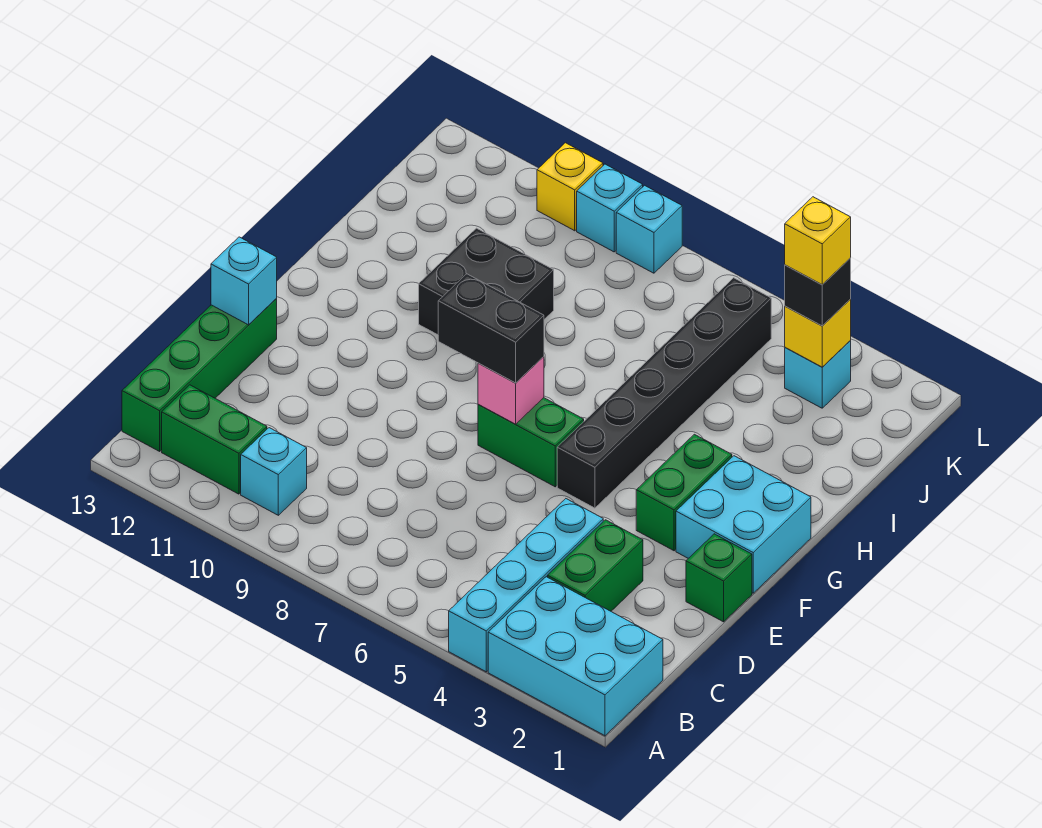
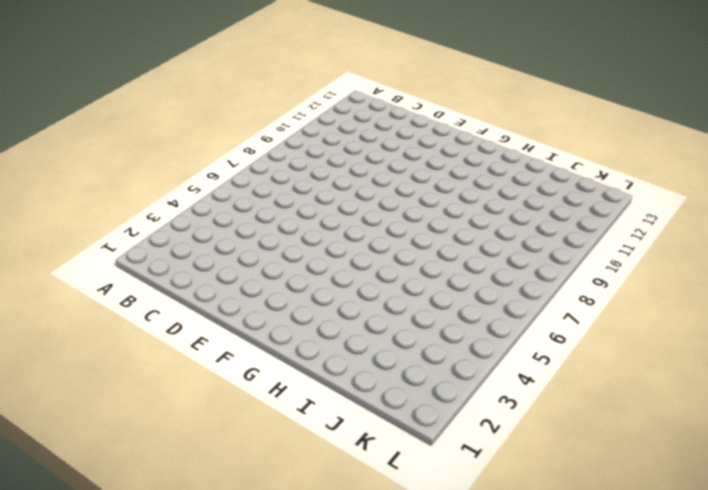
none -> cyan 2x3 brick [488,577,663,736]
none -> cyan 1x4 brick [449,499,603,672]
none -> cyan 1x1 brick [241,428,307,515]

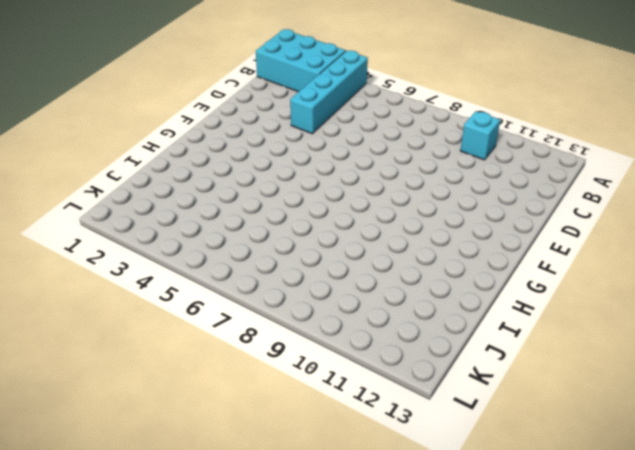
none -> green 1x2 brick [162,385,267,494]
none -> green 1x4 brick [122,299,277,451]
none -> green 1x2 brick [548,520,643,611]

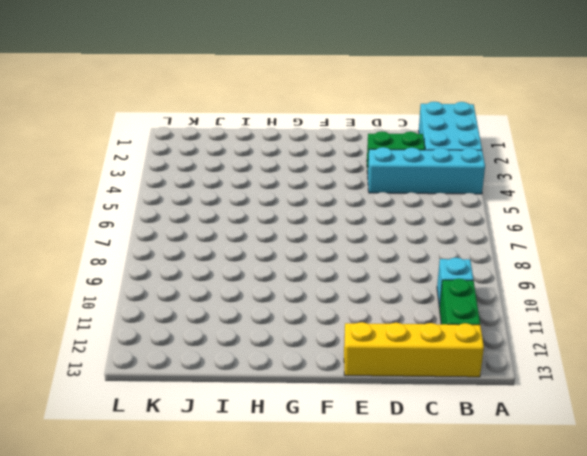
yellow 1x4 brick [344,322,484,377] -> green 1x4 brick [122,299,277,451]
none -> green 1x1 brick [686,534,752,622]
none -> cyan 2x2 brick [676,456,811,593]
none -> green 1x2 brick [636,434,732,551]

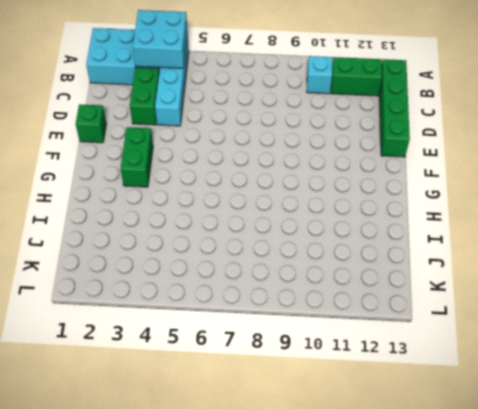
cyan 2x2 brick [133,10,188,68] -> cyan 2x2 brick moved to [676,456,811,593]
none -> black 1x6 brick [557,278,771,508]
none -> green 1x2 brick [478,398,584,487]
none -> black 2x2 brick [419,228,554,335]

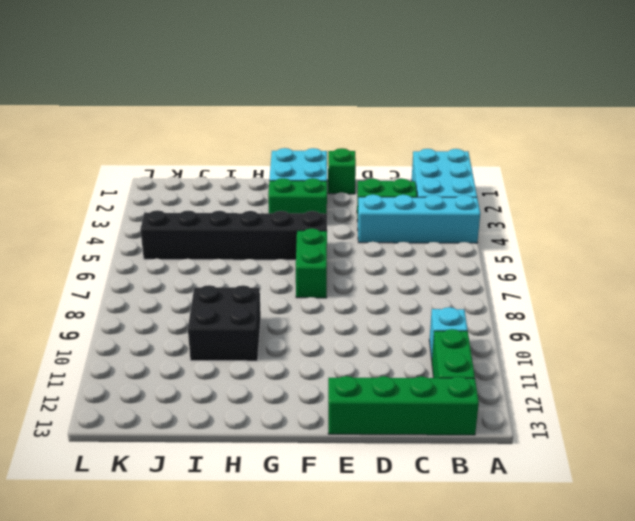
none -> cyan 1x1 brick [785,341,851,408]
none -> cyan 1x1 brick [616,185,682,273]
none -> cyan 1x1 brick [577,164,643,252]

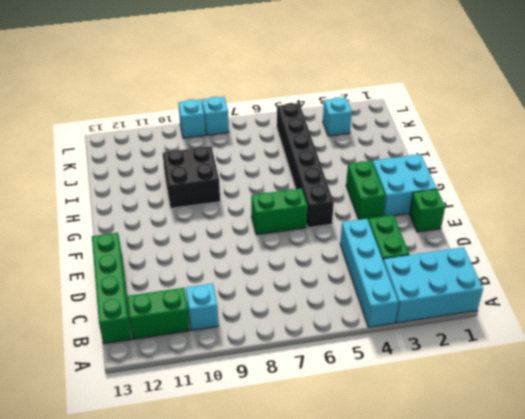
none -> yellow 1x1 brick [537,143,603,231]
none -> cyan 1x1 brick [211,237,277,325]
none -> pink 1x1 brick [478,357,544,424]

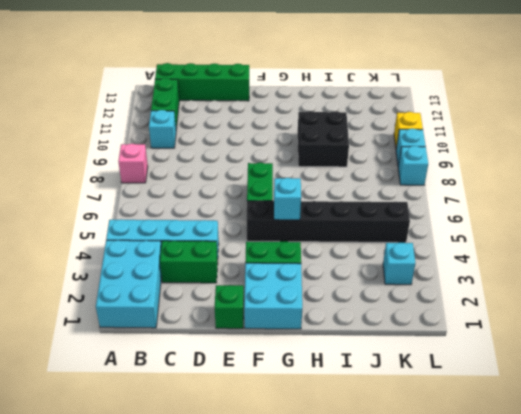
pink 1x1 brick [118,144,148,183] -> pink 1x1 brick moved to [478,357,544,424]
cyan 1x1 brick [274,178,301,220] -> cyan 1x1 brick moved to [211,237,277,325]
none -> yellow 1x1 brick [785,300,851,367]
none -> black 1x2 brick [438,274,544,383]
none -> black 1x1 brick [785,258,851,326]

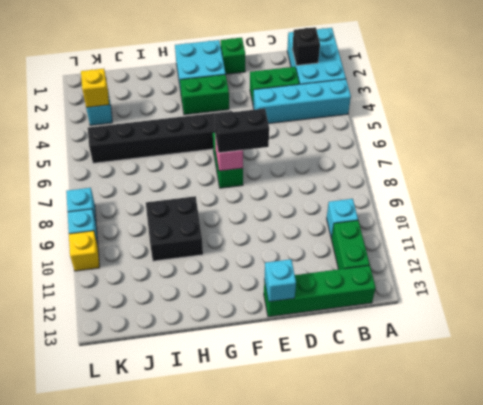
black 1x1 brick [292,27,320,65] -> black 1x1 brick moved to [785,258,851,326]
black 1x2 brick [214,108,269,153] -> black 1x2 brick turned to [438,274,544,383]
none -> yellow 1x1 brick [785,197,851,285]

